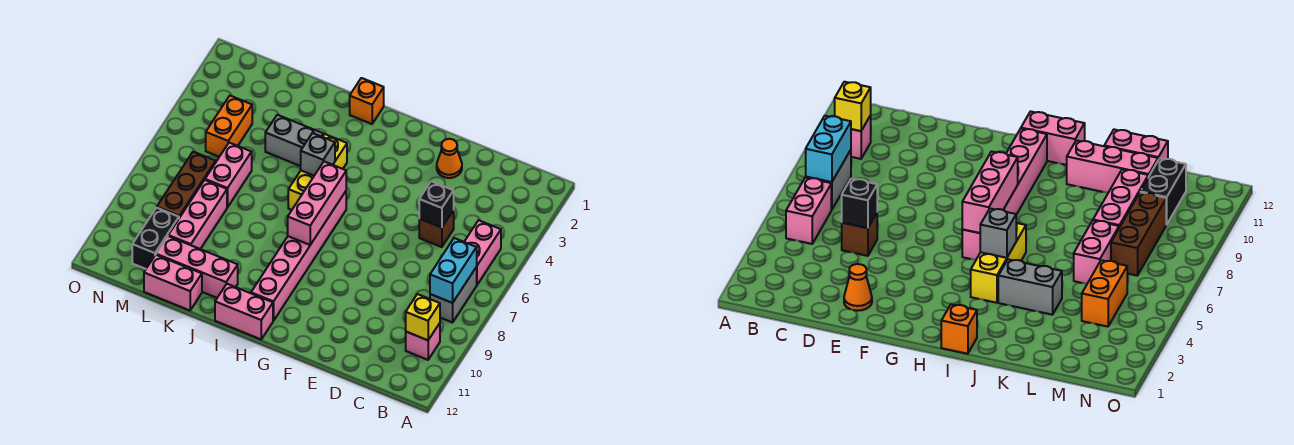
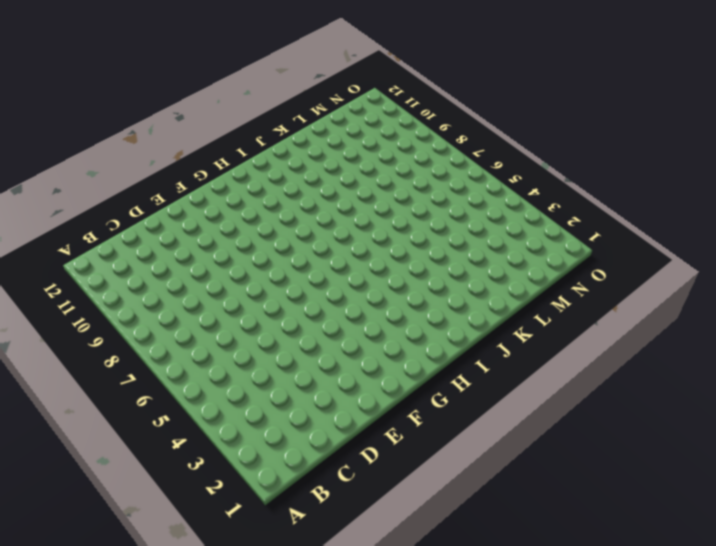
none -> pink 1x2 brick [464,220,501,285]
none -> grey 1x2 brick [430,267,477,323]
none -> pink 1x1 brick [406,323,440,360]

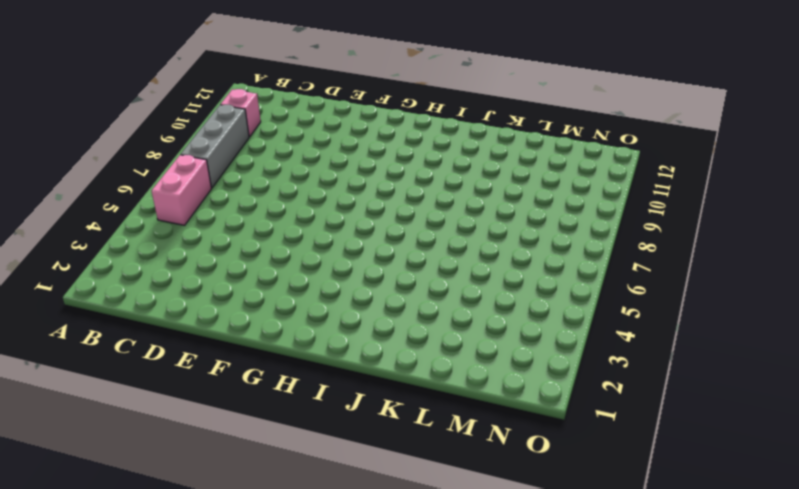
grey 1x3 brick [181,105,249,188] -> grey 1x2 brick [430,267,477,323]
none -> brown 1x1 brick [419,210,454,247]
none -> orange 1x1 cone [437,139,462,178]
none -> pink 1x6 brick [251,191,346,321]

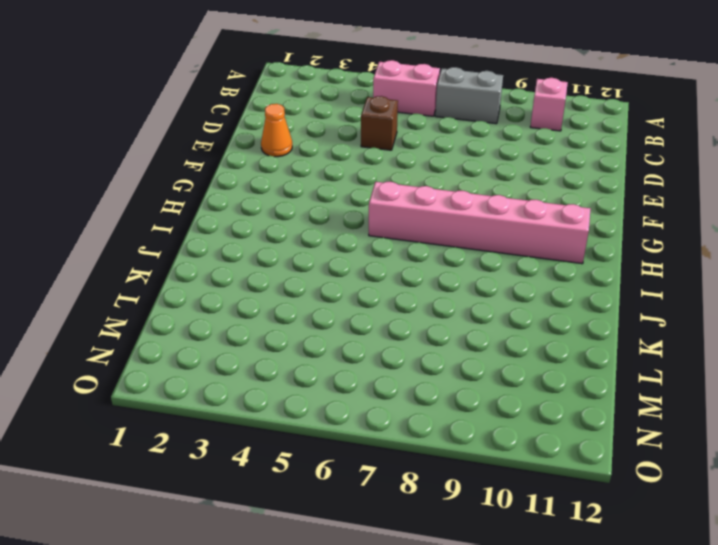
none -> pink 1x2 brick [215,284,273,339]
none -> orange 1x1 brick [350,78,384,124]
none -> yellow 1x3 brick [288,134,347,210]

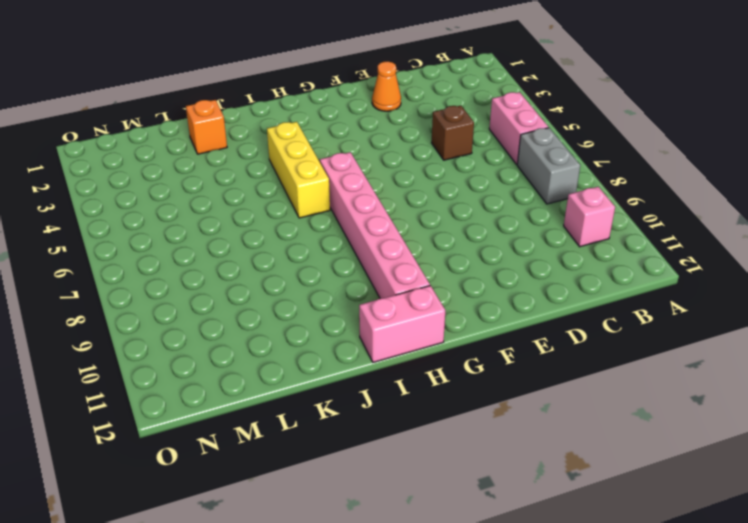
orange 1x1 brick [186,100,227,154] -> orange 1x1 brick moved to [350,78,384,124]
none -> grey 1x2 brick [265,115,323,166]
none -> pink 1x3 brick [156,236,238,298]
none -> pink 1x2 brick [144,255,202,310]

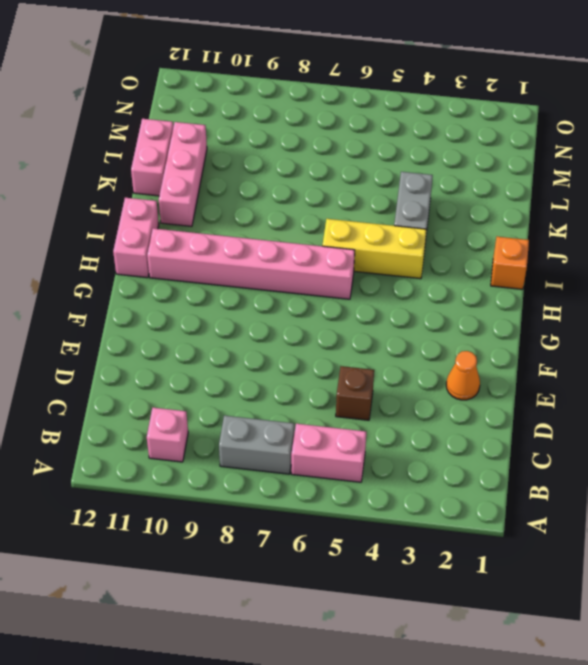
none -> pink 1x2 brick [205,143,252,207]
none -> pink 1x3 brick [168,180,227,249]
none -> orange 1x2 brick [206,96,252,157]

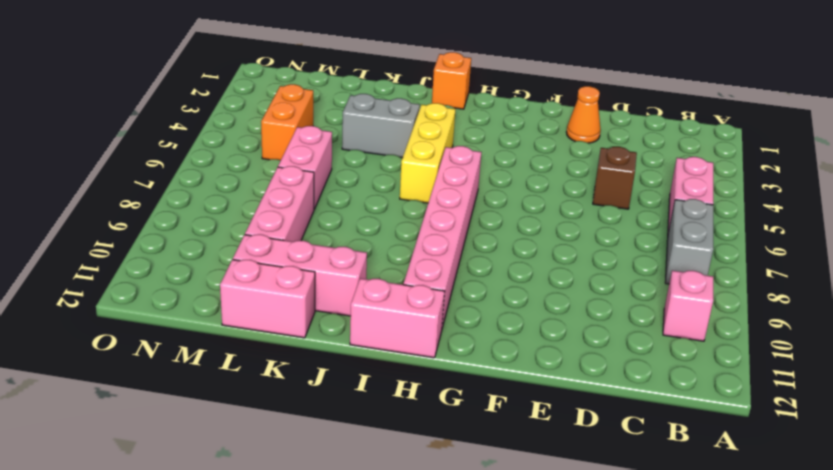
none -> brown 1x3 brick [157,152,216,218]
none -> black 1x2 brick [132,208,179,269]
none -> cyan 1x2 brick [430,238,477,303]

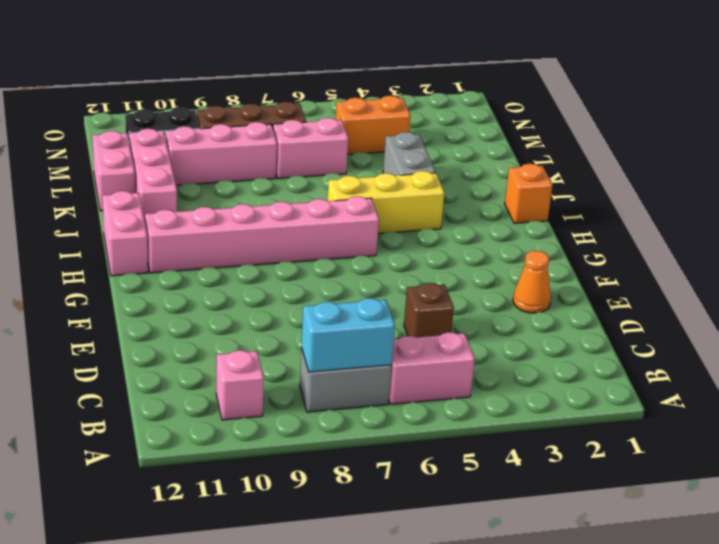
none -> yellow 1x1 brick [406,294,440,340]
none -> black 1x1 brick [419,181,454,228]
none -> pink 1x3 brick [288,162,346,245]

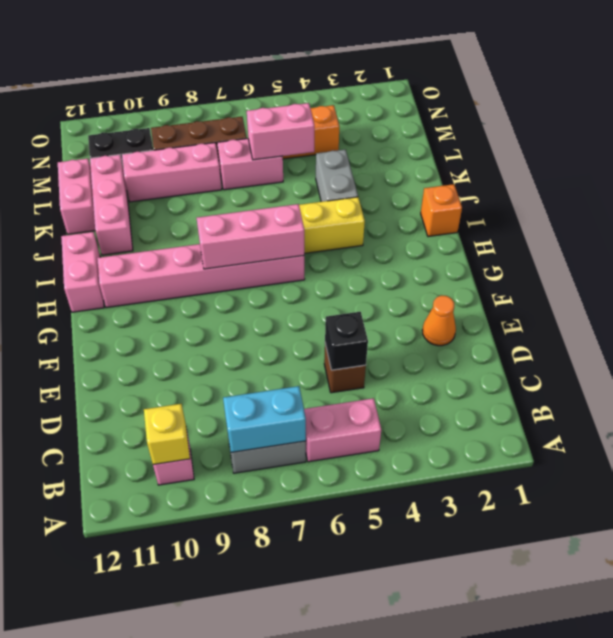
pink 1x2 brick [247,103,314,160] -> none
none -> grey 1x1 brick [301,133,335,176]

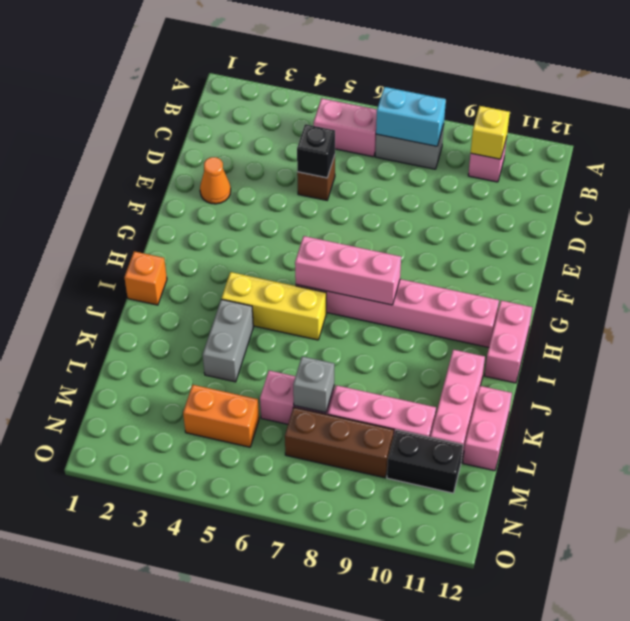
grey 1x1 brick [293,356,334,413] -> grey 1x1 brick moved to [301,133,335,176]

